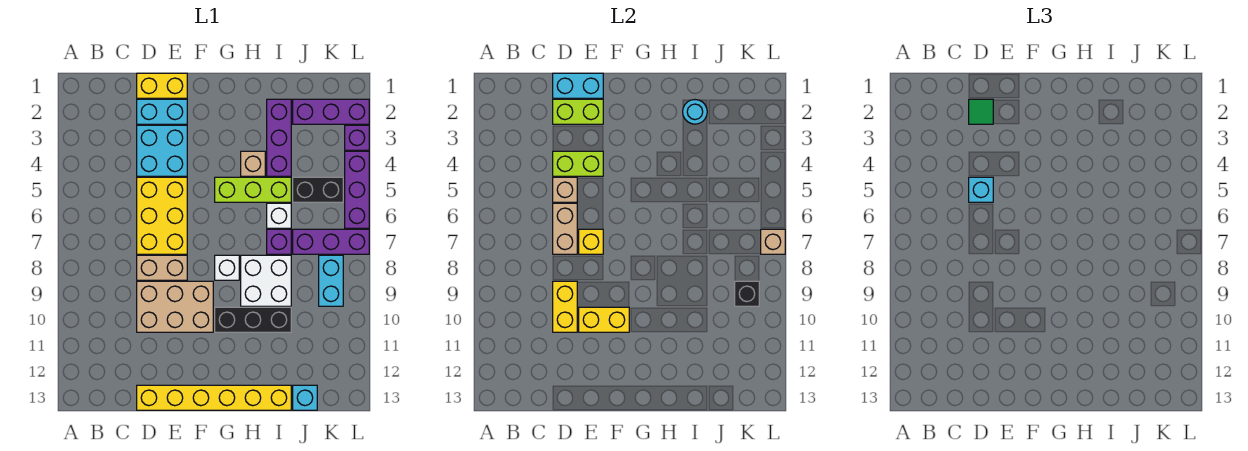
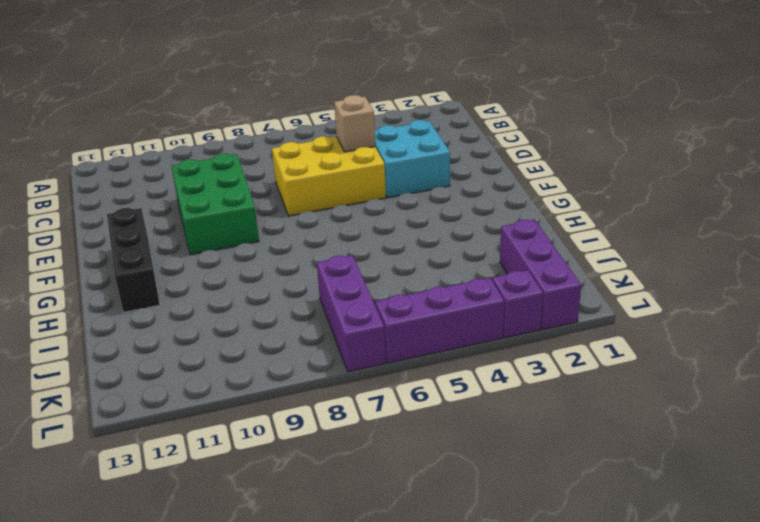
green 2x3 brick [171,153,259,255] -> tan 2x3 brick [137,281,213,332]
black 1x3 brick [107,208,160,312] -> black 1x3 brick moved to [215,307,291,332]
none -> yellow 1x2 brick [137,73,187,98]
none -> cyan 1x2 brick [137,99,187,124]
none -> tan 1x2 brick [137,255,187,280]
none -> yellow 1x6 brick [137,385,291,410]

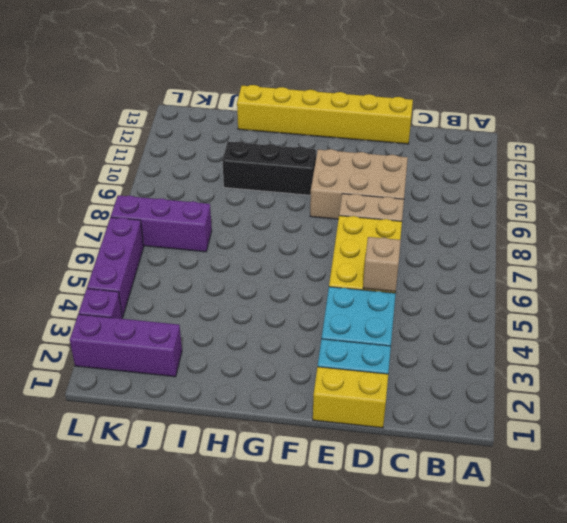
none -> lime 1x3 brick [215,177,291,202]
none -> white 1x1 brick [215,255,239,280]
none -> tan 1x1 brick [241,151,265,176]
none -> white 2x2 brick [241,255,291,306]

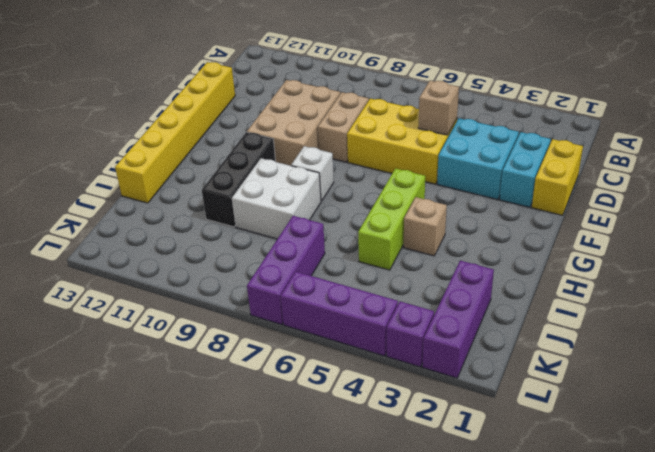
none -> purple 1x3 brick [267,99,291,176]
none -> white 1x1 brick [267,203,291,228]
none -> purple 1x1 brick [267,229,291,254]
none -> black 1x2 brick [293,177,343,202]

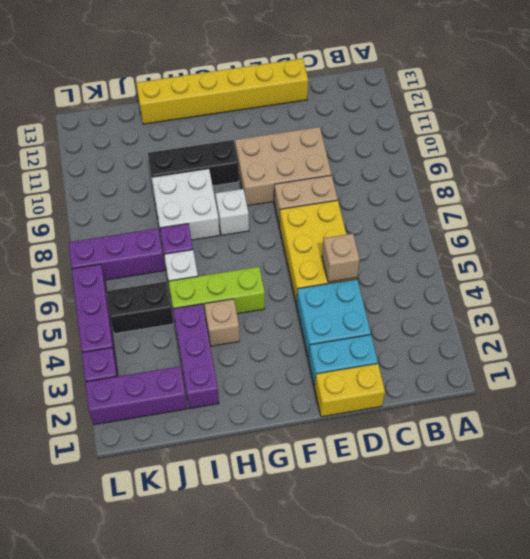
none -> cyan 1x1 brick [293,385,317,410]
none -> cyan 1x2 brick [319,255,343,306]
none -> cyan 1x2 brick [553,73,603,98]
none -> lime 1x2 brick [553,99,603,124]

